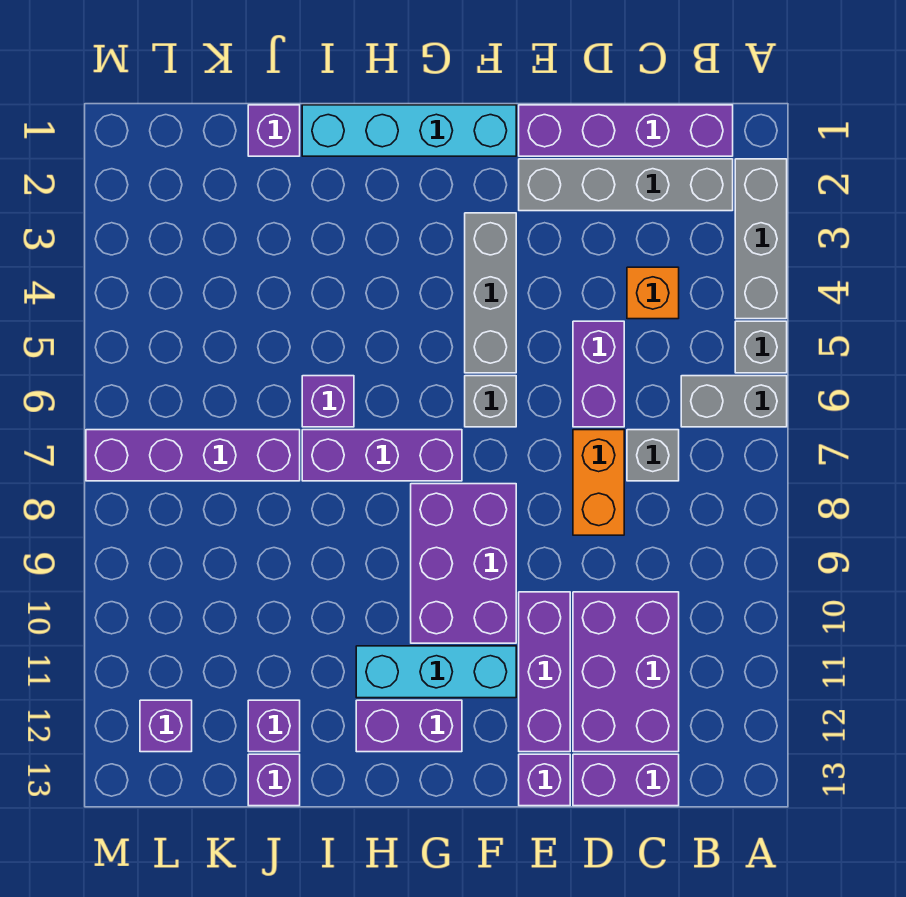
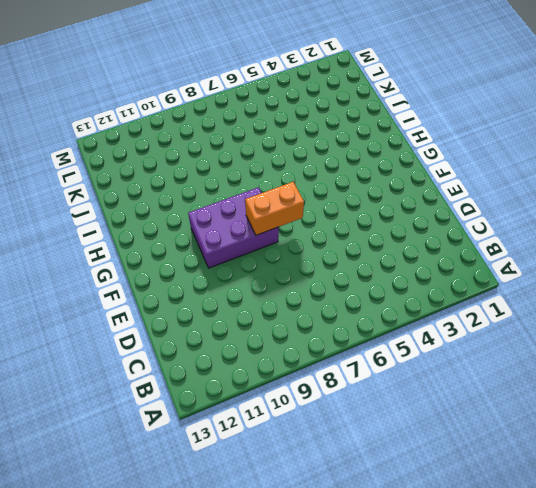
orange 1x2 brick [245,182,304,235] -> orange 1x2 brick moved to [573,430,624,535]
none -> grey 1x3 brick [735,159,787,319]
none -> grey 1x1 brick [735,321,787,373]
none -> grey 1x2 brick [681,376,787,427]

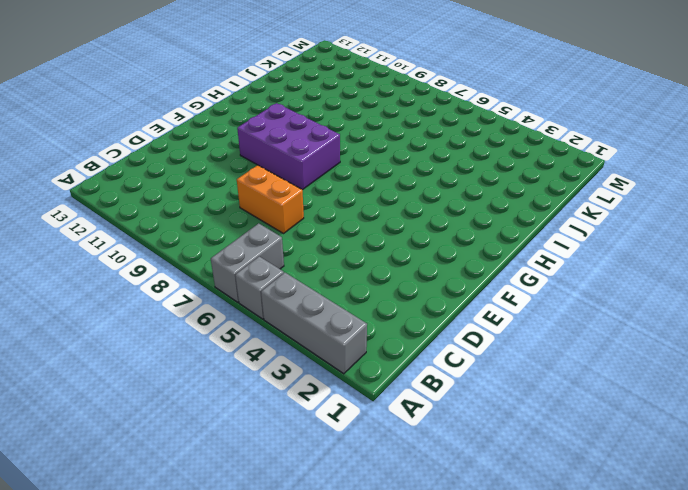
none -> purple 1x4 brick [519,105,733,156]
none -> grey 1x4 brick [519,159,733,211]
none -> orange 1x1 brick [627,267,679,319]

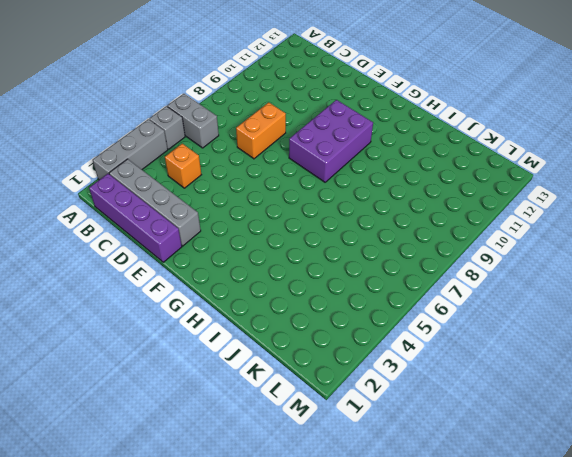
none -> grey 1x1 brick [627,430,679,481]
none -> purple 2x3 brick [573,592,679,752]
none -> purple 1x2 brick [573,754,679,806]

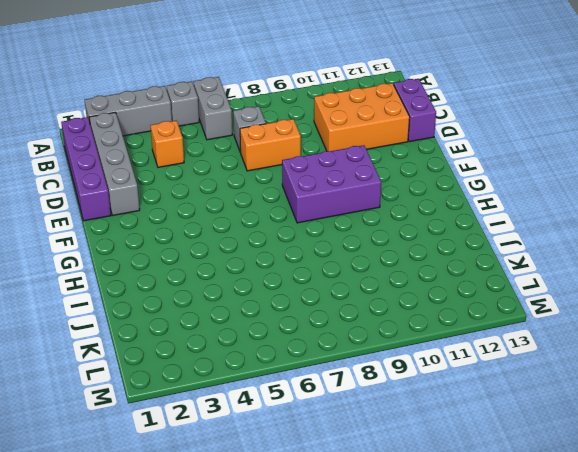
orange 2x3 brick [314,83,410,151] -> purple 2x3 brick [573,592,679,752]
none -> purple 1x2 brick [573,321,624,427]
none -> purple 1x3 brick [519,592,570,752]
none -> purple 1x1 brick [519,754,570,806]

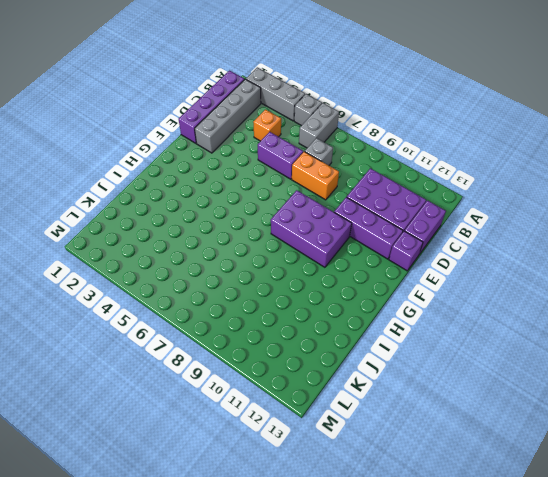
none -> cyan 1x4 brick [302,105,516,156]
none -> grey 1x3 brick [465,213,516,373]
none -> grey 1x1 brick [465,376,516,427]

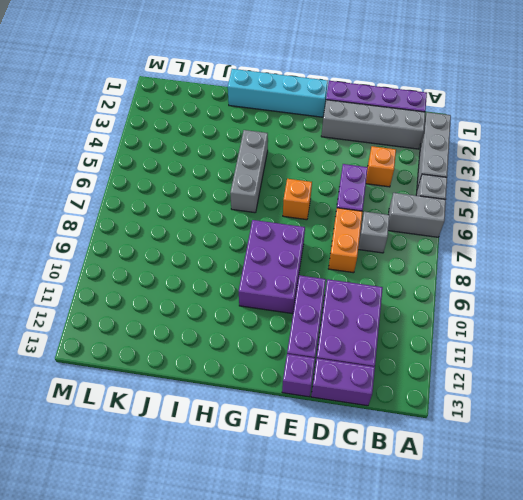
orange 1x1 brick [283,179,312,220] -> grey 1x1 brick [465,376,516,427]
grey 1x3 brick [230,130,268,213] -> grey 1x3 brick moved to [465,213,516,373]
none -> cyan 1x3 brick [356,646,516,698]
none -> purple 1x3 brick [302,430,462,481]
none -> purple 1x2 brick [356,700,462,752]

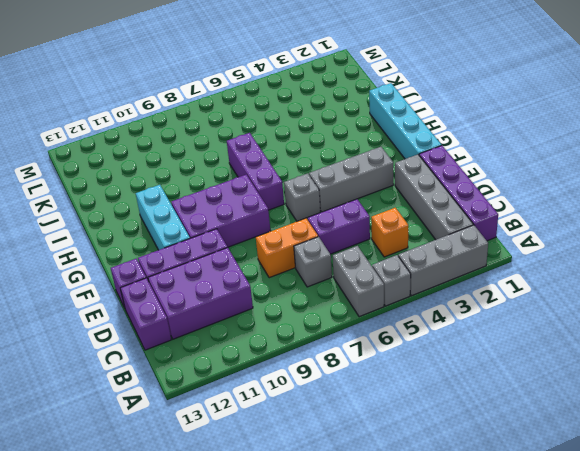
none -> purple 1x2 brick [356,700,462,752]
none -> purple 1x1 brick [302,376,354,427]
none -> purple 1x1 brick [248,105,300,156]

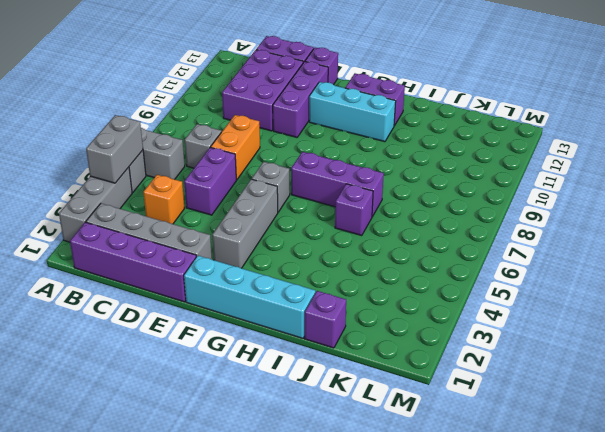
grey 1x2 brick [86,115,143,183] -> none
none -> purple 2x3 brick [411,484,516,643]
none -> purple 1x4 brick [86,430,300,481]
none -> purple 1x1 brick [248,700,300,752]

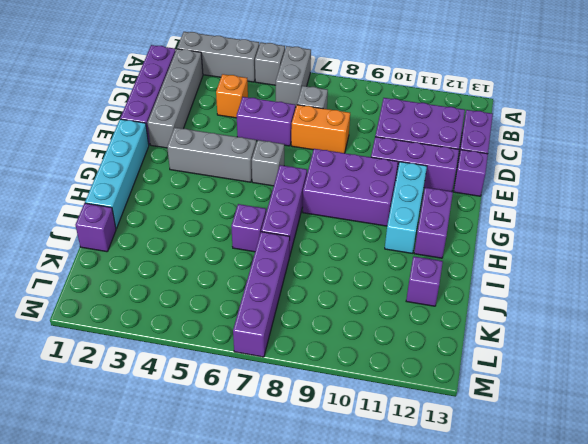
none -> purple 1x1 brick [248,754,300,806]
none -> purple 1x1 brick [140,700,192,752]

